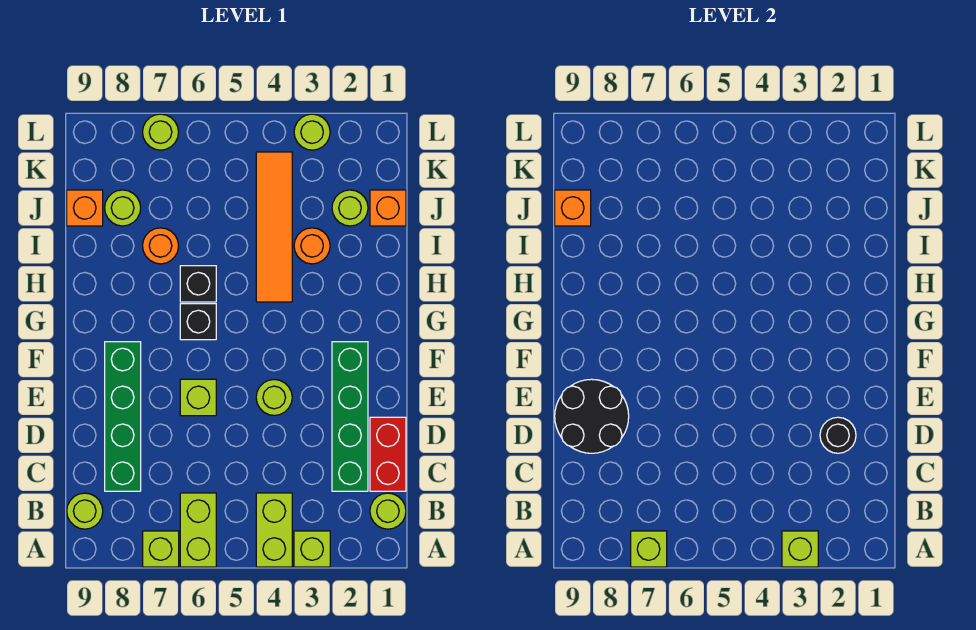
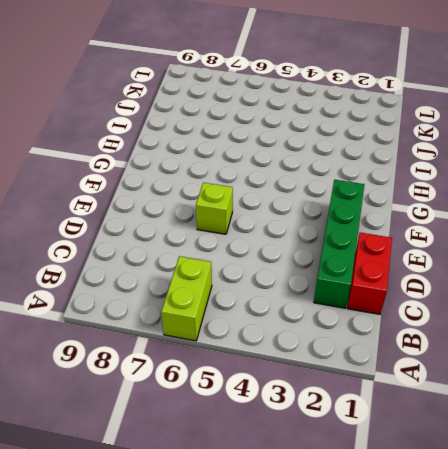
none -> lime 1x1 brick [294,531,330,567]
none -> lime 1x2 brick [256,493,292,567]
none -> lime 1x1 brick [143,531,179,567]

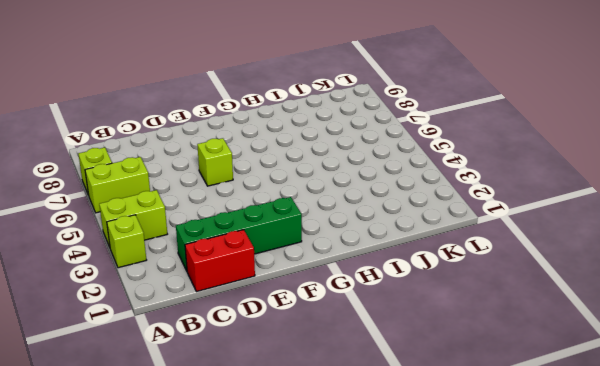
none -> lime 1x1 round brick [370,493,406,529]
none -> lime 1x1 round brick [67,493,103,529]
none -> green 1x4 brick [105,342,141,491]

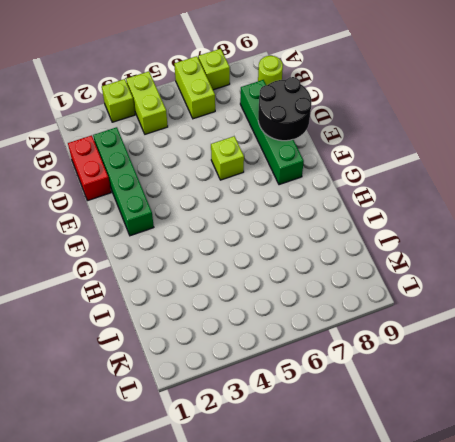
none -> lime 1x1 round brick [370,493,406,529]
none -> lime 1x1 round brick [256,379,292,415]
none -> black 1x1 brick [180,304,216,340]

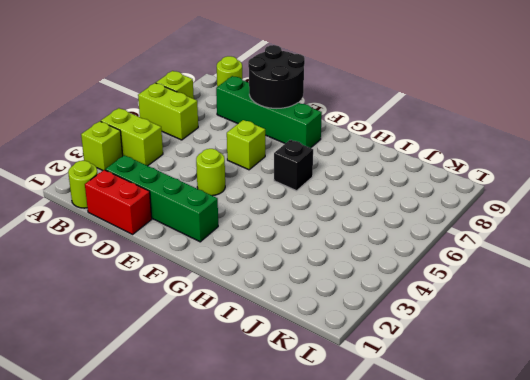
none -> orange 1x4 tile [256,152,292,302]
none -> black 1x1 brick [180,266,216,302]
none -> orange 1x1 round brick [294,228,330,264]

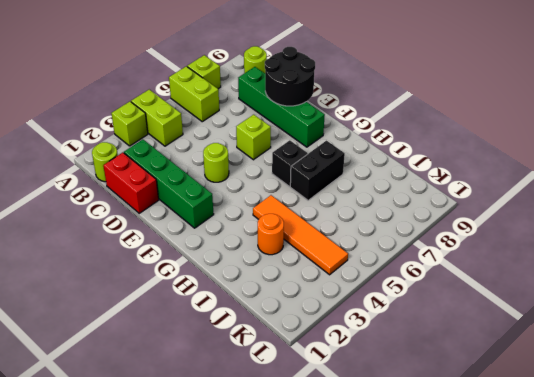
black 1x2 brick [290,141,345,200] -> black 1x1 brick [180,266,216,302]
none -> orange 1x1 round brick [143,228,179,264]
none -> orange 1x1 brick [370,190,406,226]
none -> lime 1x1 round brick [332,190,368,226]

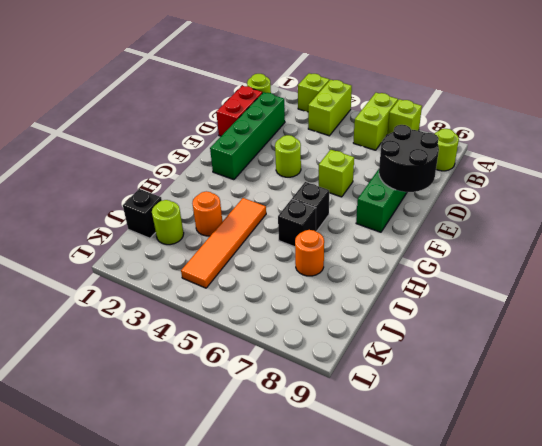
black 1x1 brick [123,189,162,238] -> orange 1x1 brick [370,190,406,226]
none -> lime 1x1 round brick [105,190,141,226]
none -> orange 1x1 brick [67,190,103,226]
none -> lime 1x1 round brick [294,114,330,150]

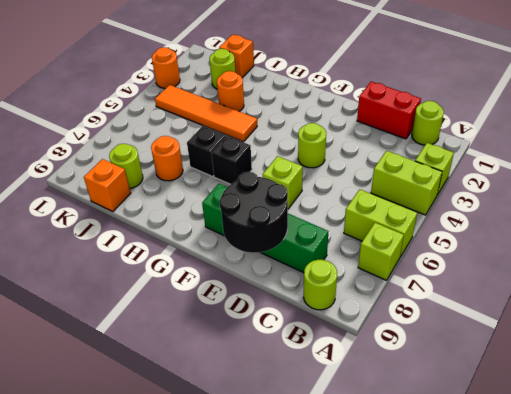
orange 1x1 round brick [152,47,180,89] -> lime 1x1 round brick [294,114,330,150]
none -> green 1x4 brick [332,342,368,491]
none -> lime 1x1 round brick [143,114,179,150]
none -> lime 1x1 brick [782,531,818,567]

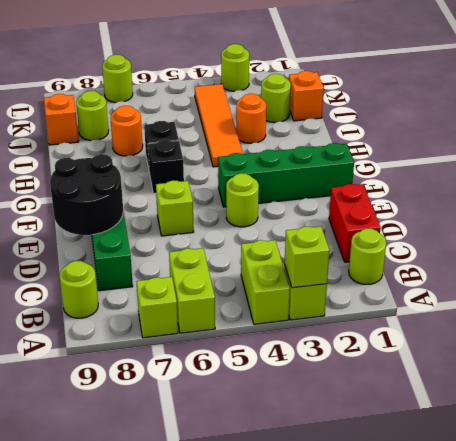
green 1x4 brick [218,143,354,207] -> green 1x4 brick turned to [332,342,368,491]
none -> lime 1x1 brick [631,531,667,567]
none -> black 1x1 round brick [820,417,856,453]
none -> orange 1x1 brick [555,190,591,226]

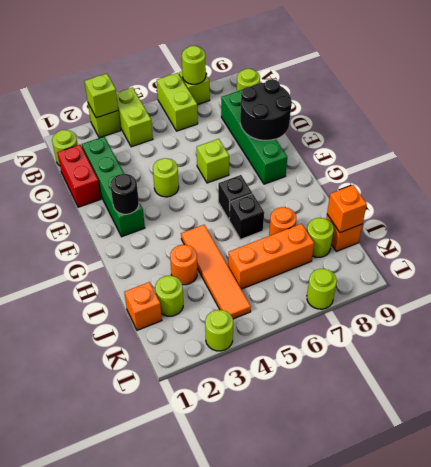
lime 1x1 round brick [182,46,206,84] -> lime 1x1 brick [631,531,667,567]
black 1x1 round brick [110,174,139,214] -> black 1x1 round brick moved to [820,417,856,453]
orange 1x3 brick [228,224,314,289] -> none

